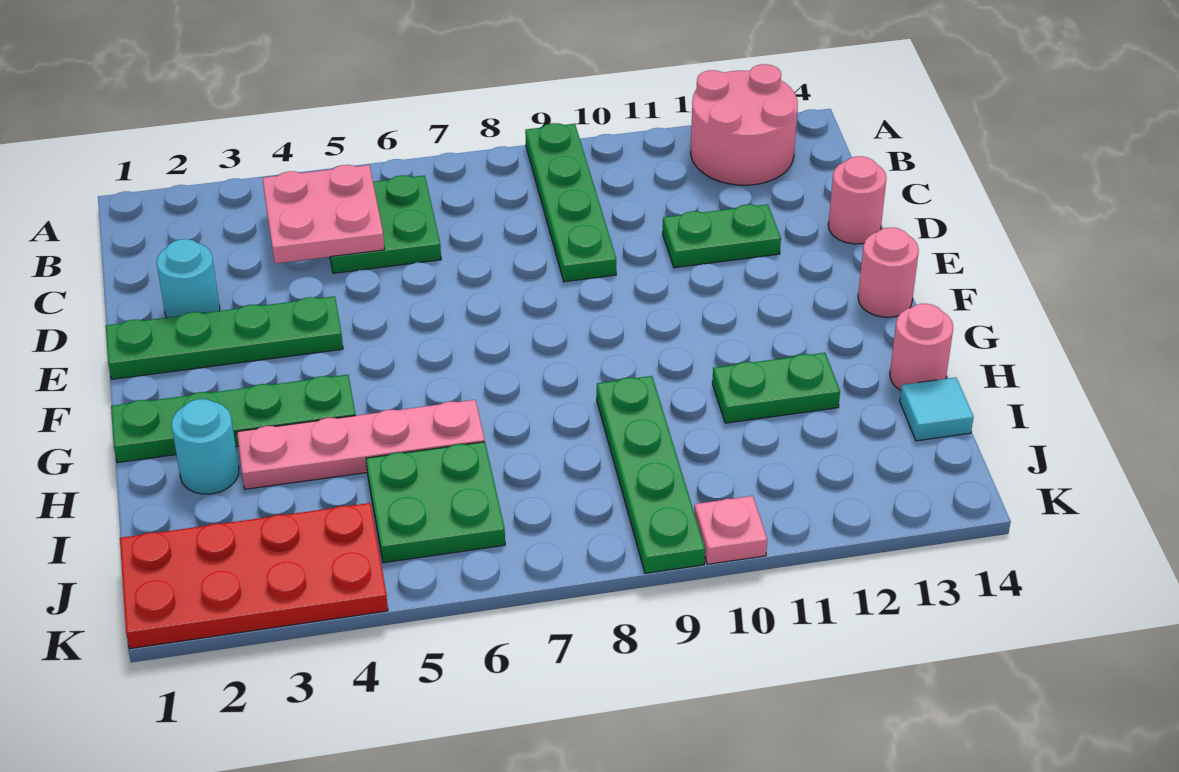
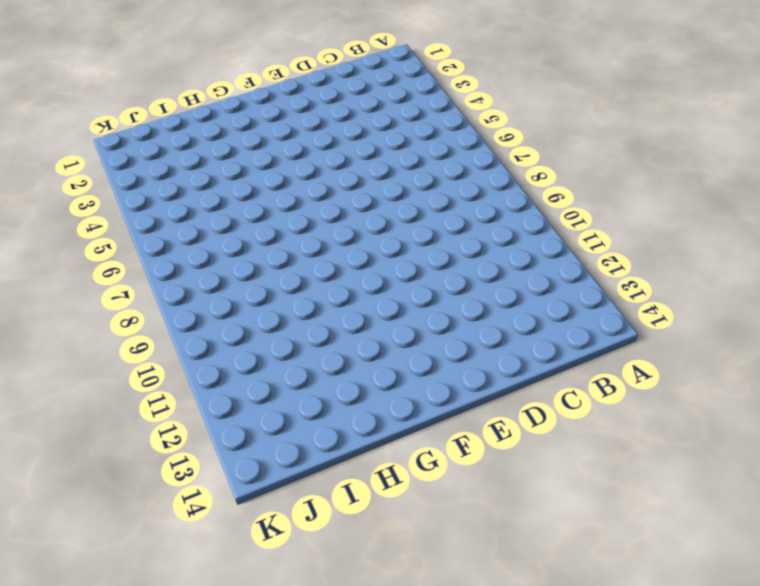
none -> green 1x4 plate [525,123,616,282]
none -> pink 2x2 round brick [691,64,798,185]
none -> green 2x2 plate [330,175,441,273]

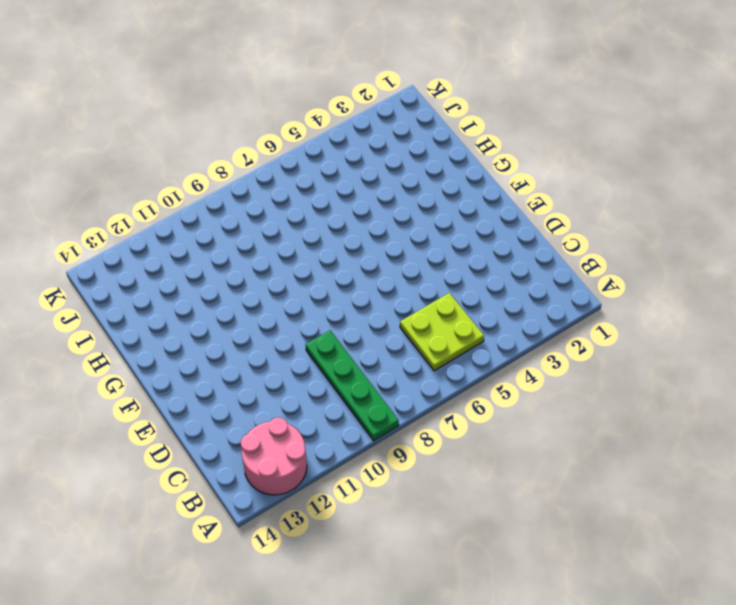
lime 2x2 plate [400,293,484,371] -> green 2x2 plate [330,175,441,273]
none -> cyan 1x1 round brick [157,239,220,318]
none -> green 1x2 plate [662,204,781,268]
none -> pink 1x1 round brick [828,156,886,244]

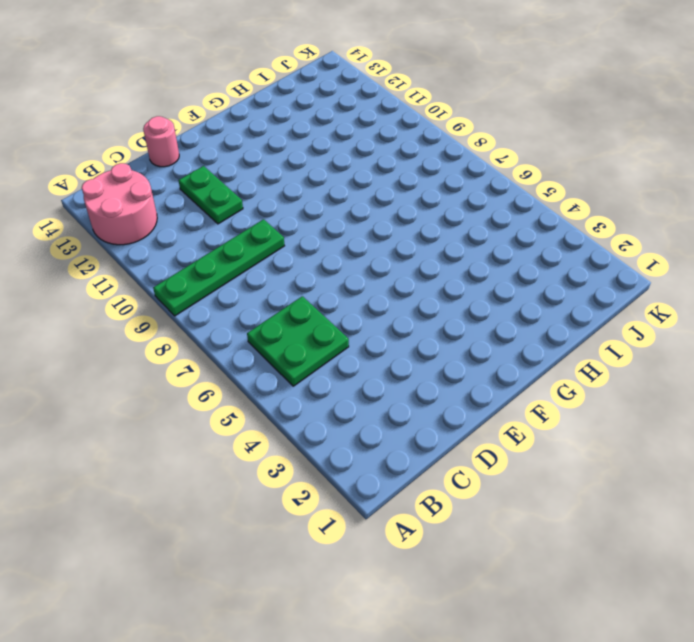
none -> cyan 1x1 round brick [157,239,220,318]
none -> green 1x4 plate [106,296,343,379]
none -> pink 1x1 round brick [858,227,919,317]

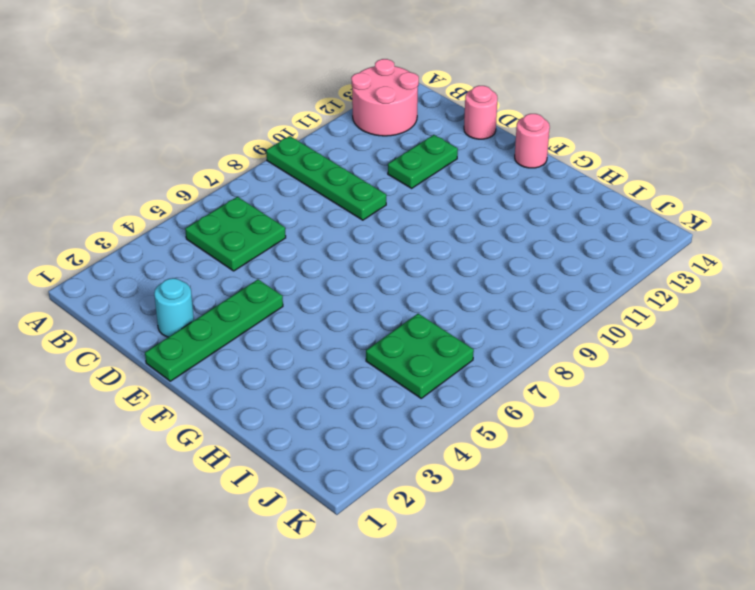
none -> green 1x4 plate [111,375,356,463]
none -> cyan 1x1 round brick [171,399,239,494]
none -> pink 1x4 plate [237,400,485,489]

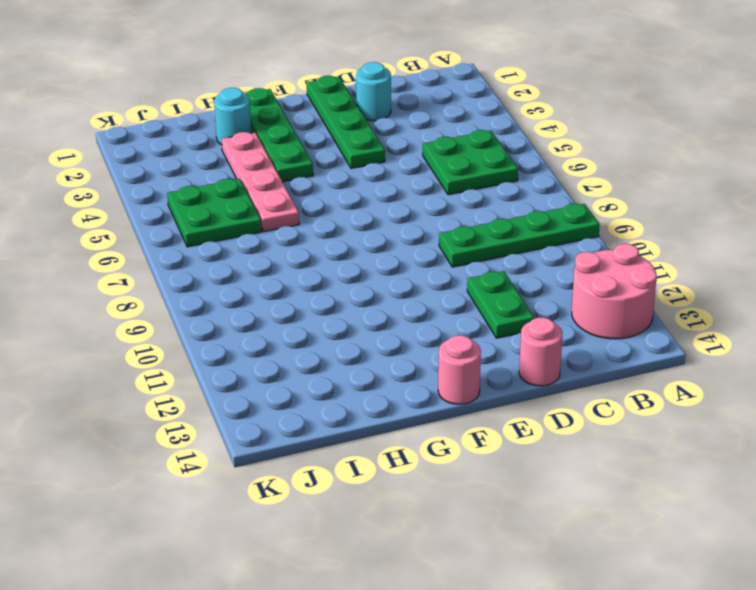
none -> green 1x4 plate [597,376,705,573]
none -> green 1x2 plate [712,353,840,423]
none -> pink 1x1 round brick [890,304,953,391]

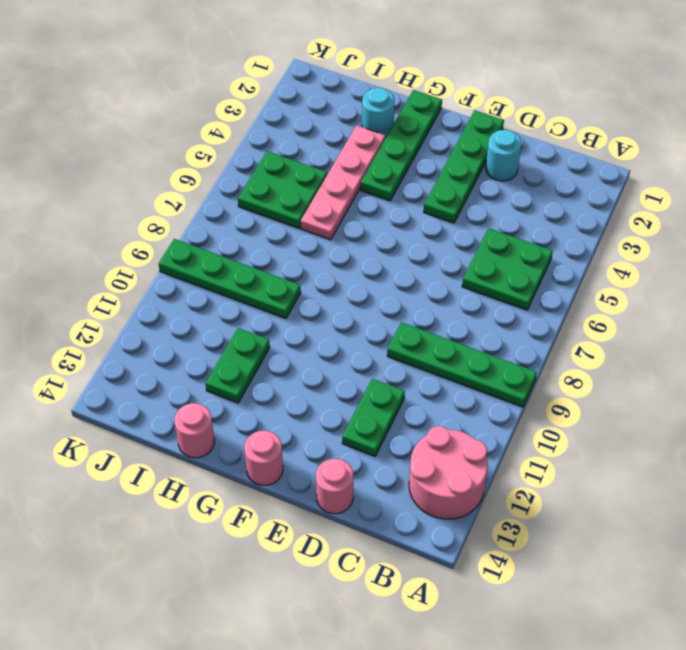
none -> cyan 1x1 tile [900,377,974,441]
none -> red 2x4 plate [120,503,388,649]
none -> pink 1x1 plate [694,496,767,564]

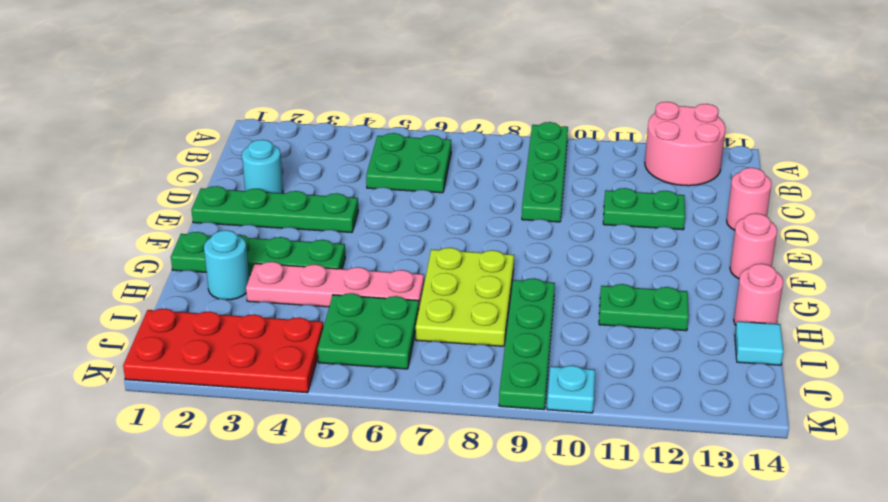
lime 2x3 plate [416,248,514,346] -> none
cyan 1x1 plate [547,365,595,413] -> pink 1x1 plate [694,496,767,564]
none -> pink 2x2 plate [262,165,384,263]

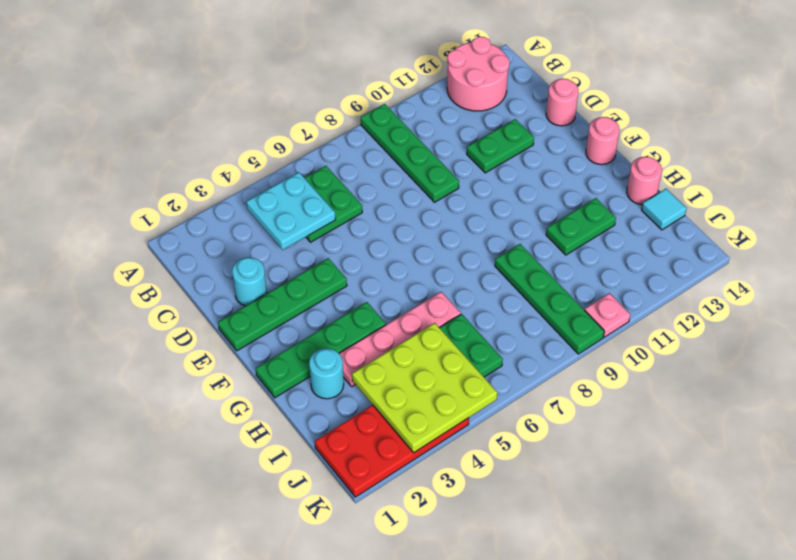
cyan 2x2 plate [246,172,336,250] -> pink 2x2 plate [262,165,384,263]
lime 3x3 plate [352,323,497,453] -> none

